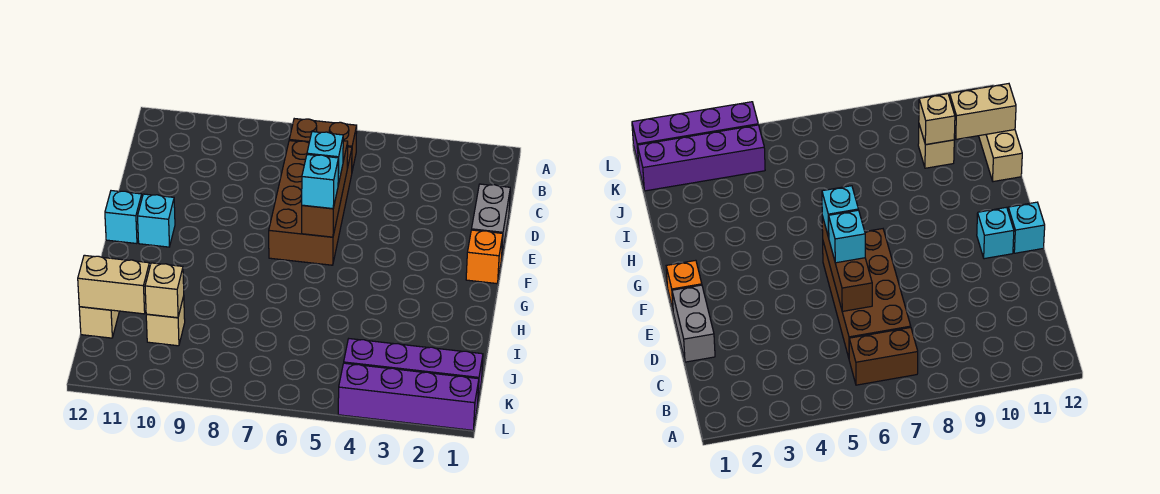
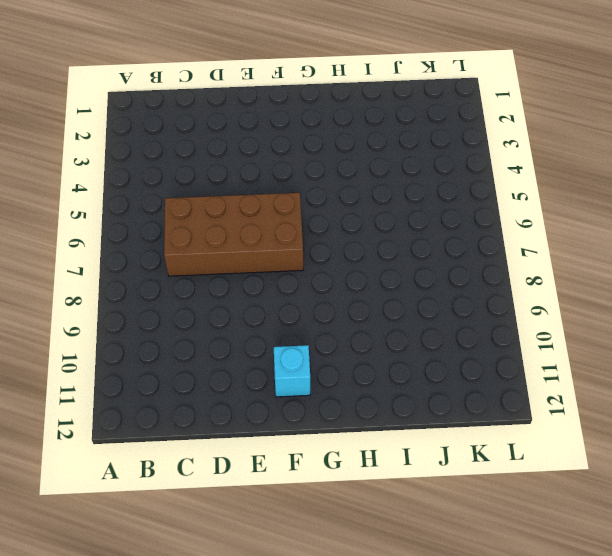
none -> brown 1x2 brick [289,119,357,171]
none -> grey 1x2 brick [471,184,510,260]
none -> orange 1x1 brick [466,230,503,284]

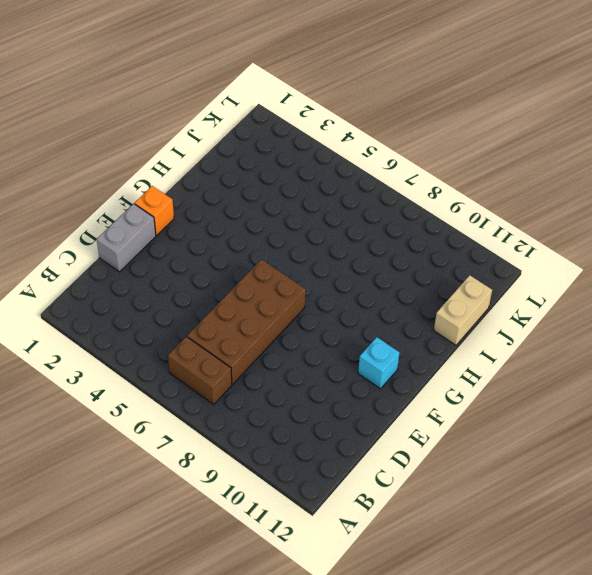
none -> cyan 1x1 brick [105,191,142,244]
none -> tan 1x1 brick [146,296,185,346]
none -> purple 1x4 brick [344,339,483,400]

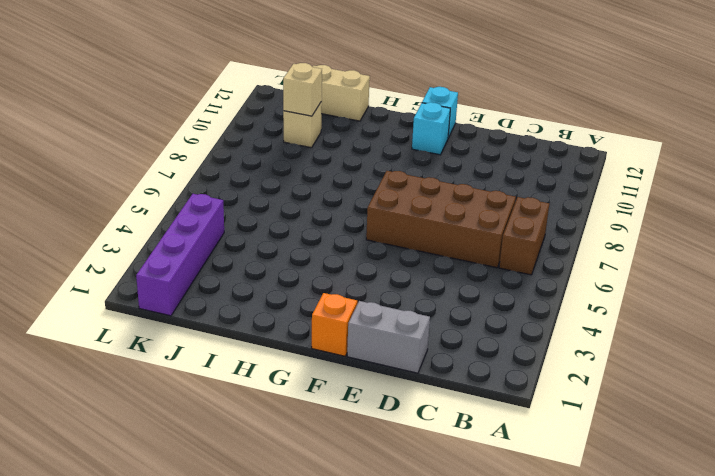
none -> purple 1x4 brick [338,363,479,430]
none -> brown 1x3 brick [302,141,348,237]
none -> tan 1x2 brick [78,255,150,314]

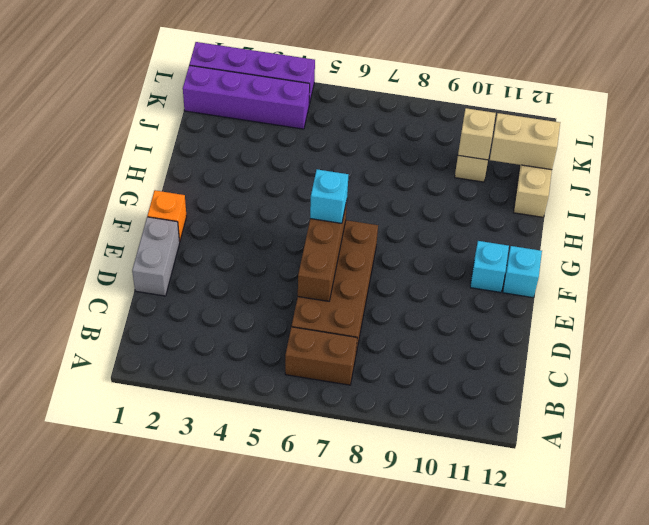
none -> cyan 1x1 brick [307,132,343,184]

